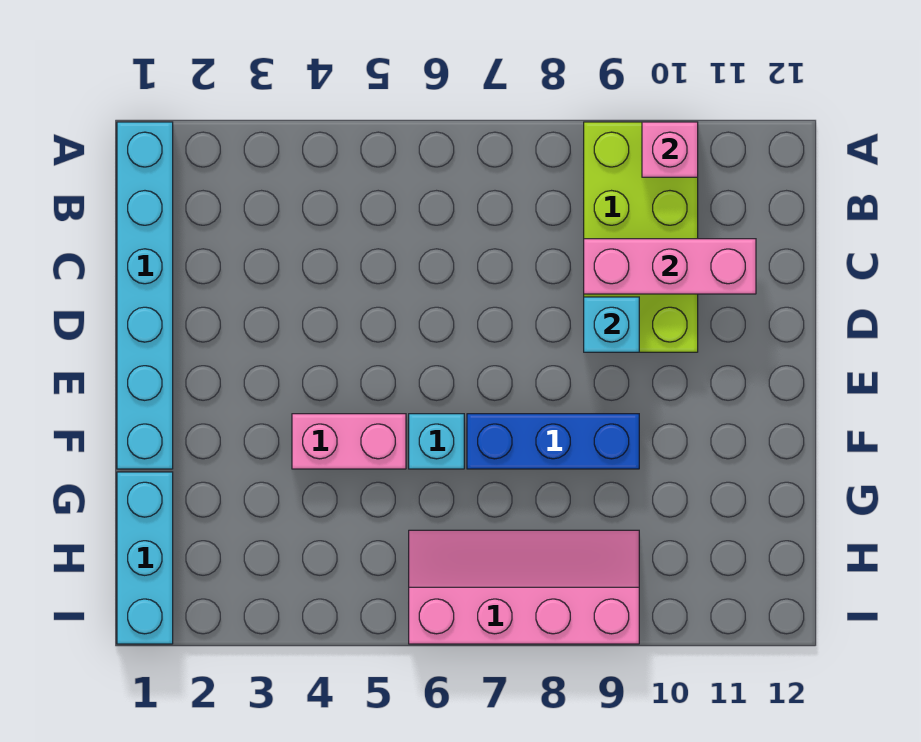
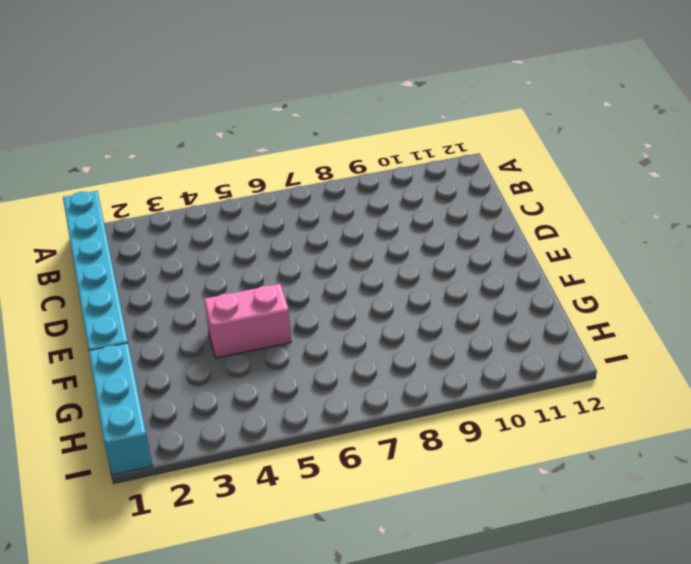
none -> lime 2x4 brick [584,122,698,352]
none -> cyan 1x1 brick [409,414,464,469]

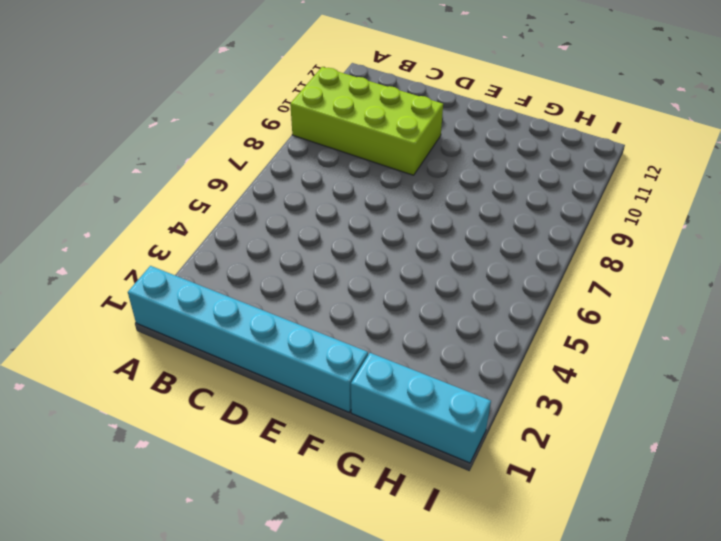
none -> pink 1x2 brick [292,414,406,469]
none -> cyan 1x1 brick [409,414,464,469]

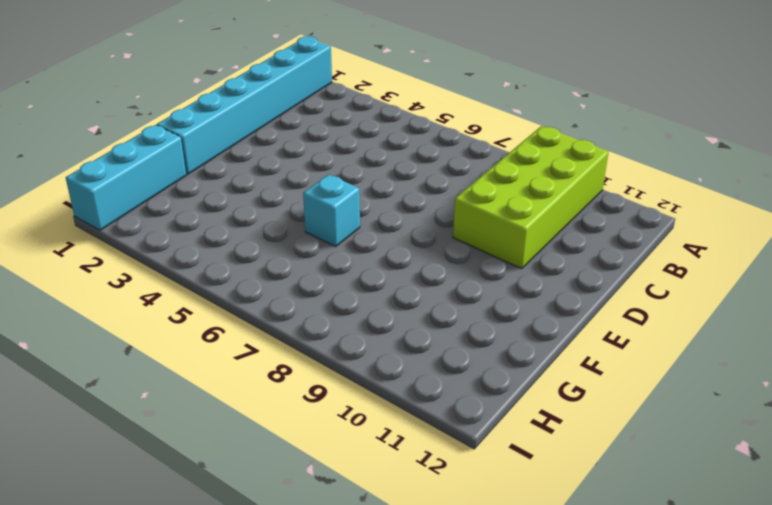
none -> pink 1x2 brick [292,414,406,469]
none -> blue 1x3 brick [467,414,639,469]

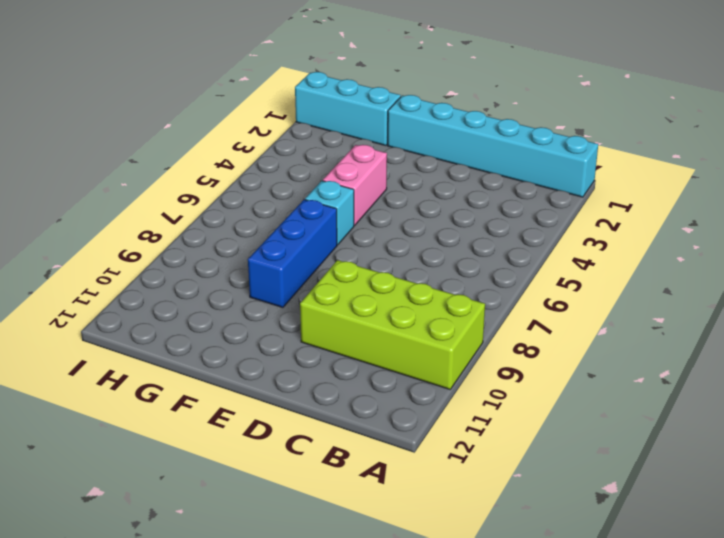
none -> pink 2x4 slope [409,530,639,644]
none -> pink 1x1 brick [642,122,698,177]

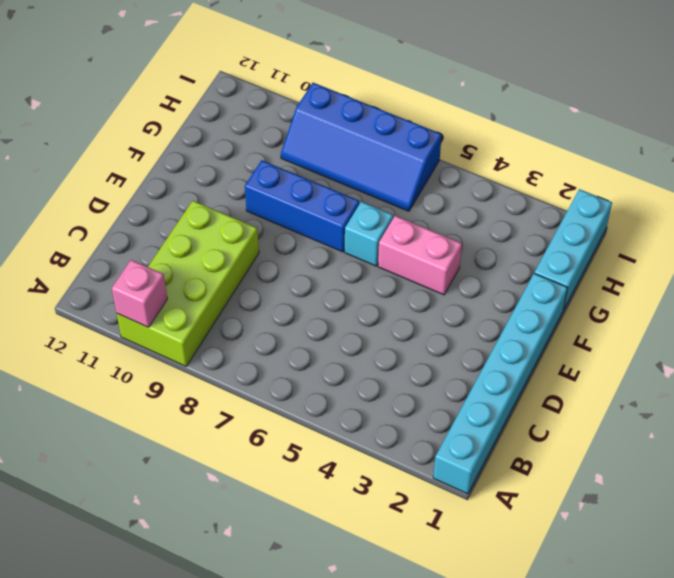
blue 2x4 slope [281,83,442,211] -> pink 2x4 slope [409,530,639,644]
none -> pink 1x3 brick [584,239,756,294]
none -> cyan 1x1 brick [584,297,639,352]

